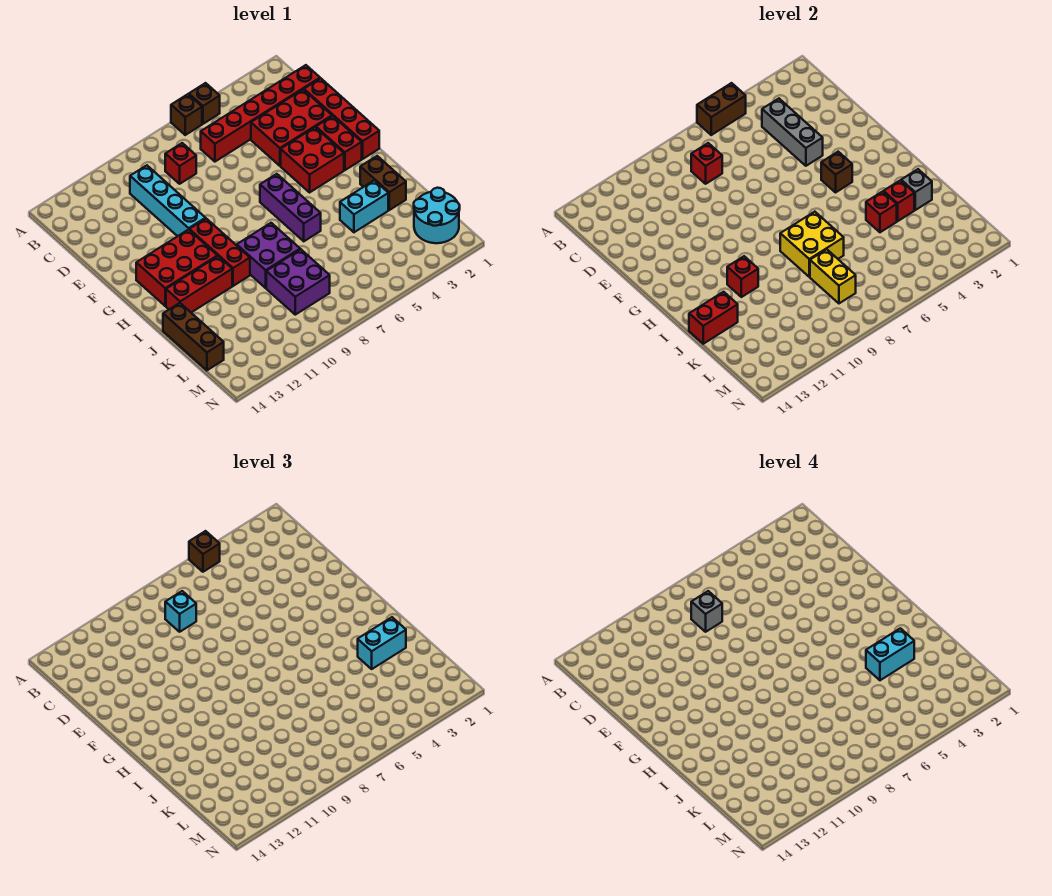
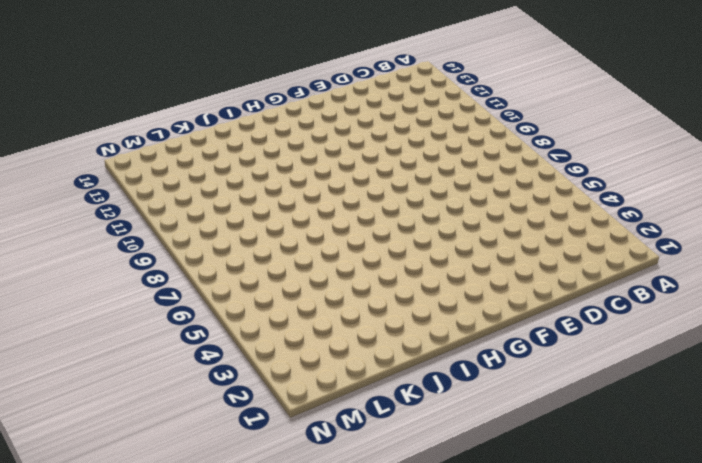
none -> brown 1x1 brick [189,83,220,124]
none -> brown 1x1 brick [171,94,202,135]
none -> red 1x6 brick [201,65,320,162]
none -> red 1x1 brick [165,143,196,184]

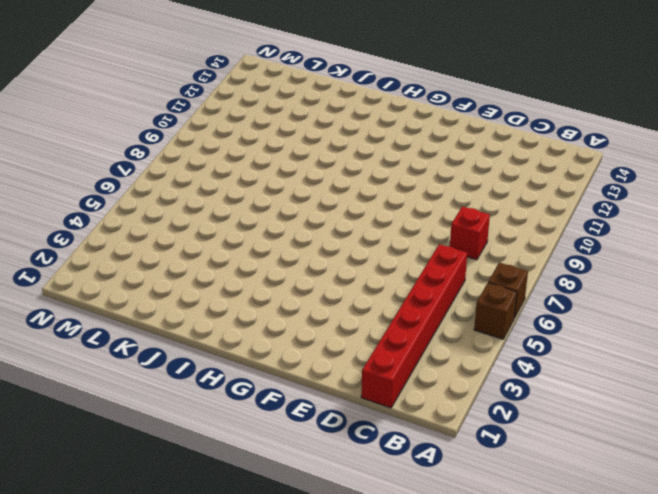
none -> cyan 1x4 brick [130,165,206,236]
none -> red 1x4 brick [304,78,379,159]
none -> red 2x3 brick [251,90,332,166]
none -> red 1x2 brick [316,116,362,170]

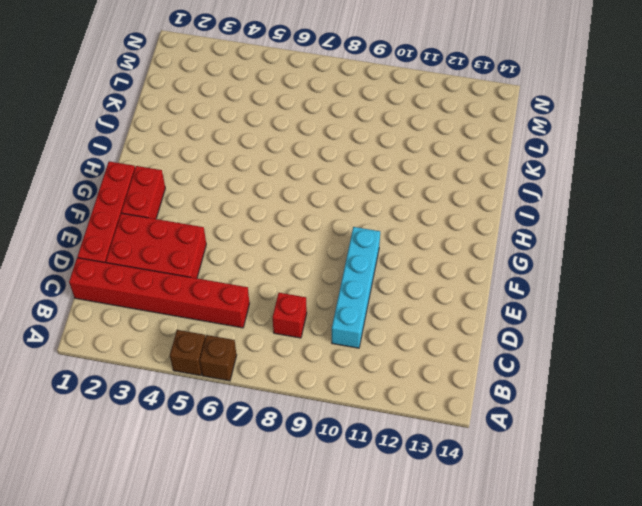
none -> red 2x2 brick [281,127,344,192]
none -> purple 1x3 brick [260,174,321,241]
none -> red 1x3 brick [189,219,250,286]
none -> red 2x3 brick [136,229,217,306]

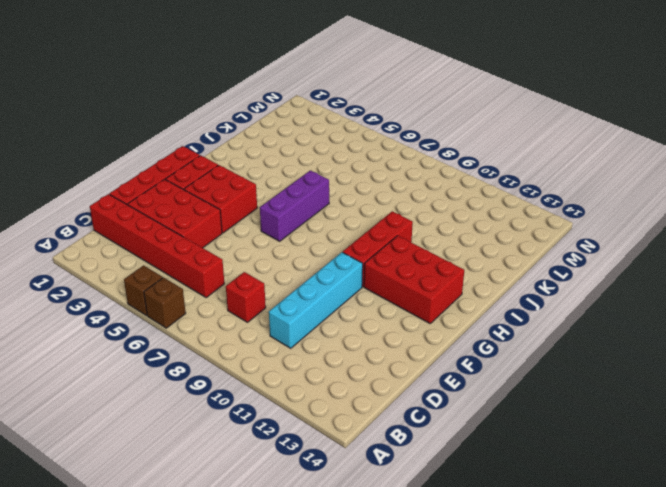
none -> brown 1x2 brick [360,156,406,210]
none -> purple 2x2 brick [237,223,300,288]
none -> red 1x3 brick [166,256,232,312]
none -> cyan 1x2 brick [340,180,388,232]

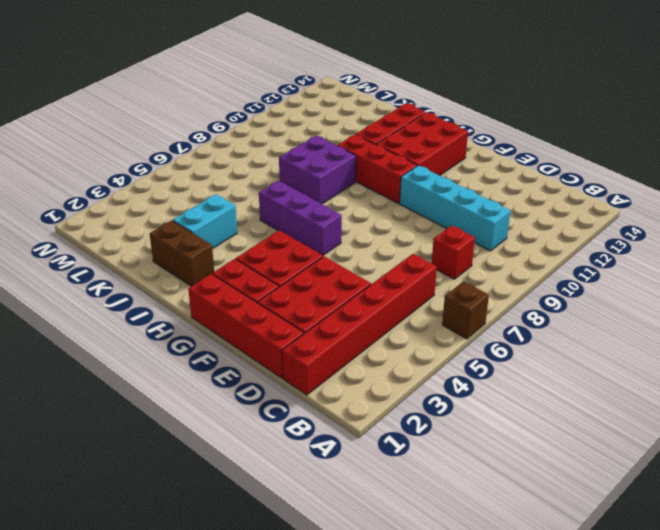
none -> brown 1x1 brick [189,83,220,124]
none -> brown 1x3 brick [163,303,224,370]
none -> purple 2x2 brick [266,249,330,315]
none -> cyan 2x2 round brick [414,188,460,243]

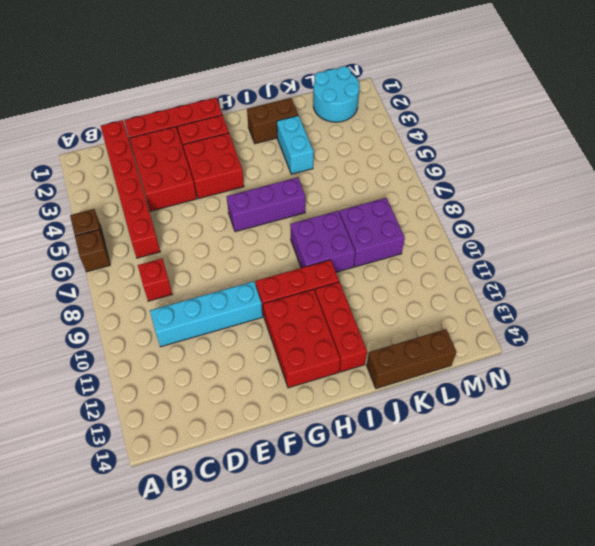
none -> brown 1x2 brick [697,83,746,135]
none -> grey 1x3 brick [762,99,823,166]
none -> red 1x1 brick [691,143,722,184]
none -> brown 1x1 brick [821,152,852,192]

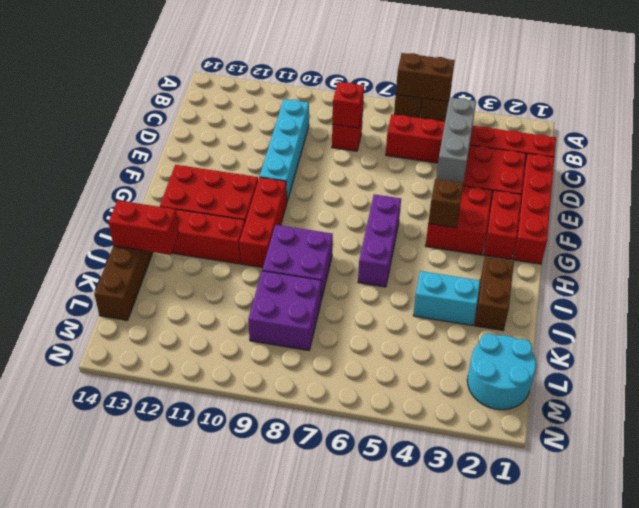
none -> yellow 2x2 brick [780,212,844,277]
none -> red 1x1 brick [727,256,758,297]
none -> grey 1x1 brick [901,169,932,210]
none -> red 1x1 brick [884,180,914,221]

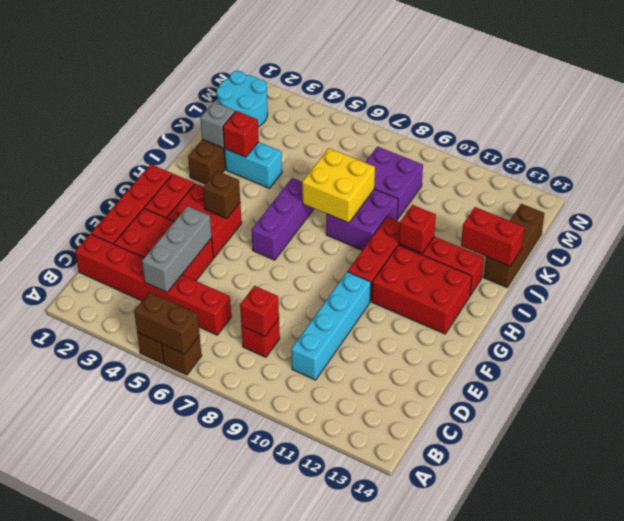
none -> red 1x1 brick [866,191,897,232]
none -> yellow 1x2 brick [810,249,856,303]
none -> brown 1x1 brick [189,531,220,572]
none -> cyan 1x1 brick [165,591,196,632]

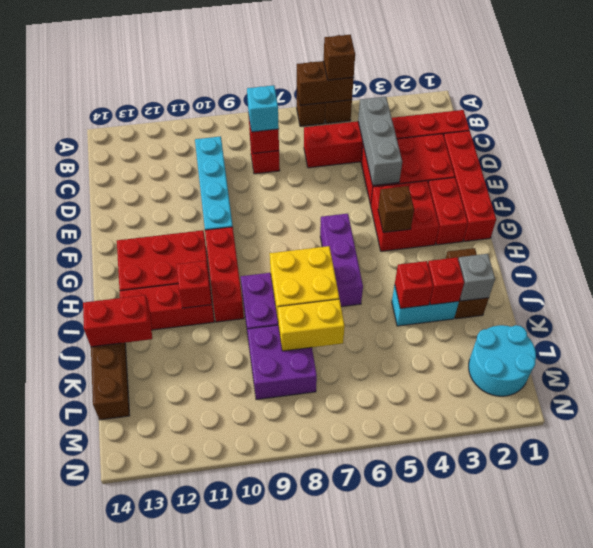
yellow 1x2 brick [278,299,345,351] -> yellow 1x2 brick turned to [810,249,856,303]
none -> cyan 1x2 brick [358,617,406,669]
none -> grey 1x1 brick [691,591,722,632]
none -> cyan 1x2 brick [866,628,914,680]

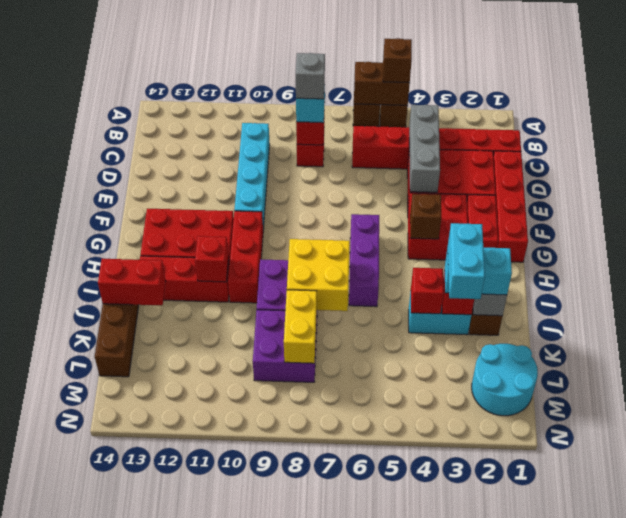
cyan 1x2 brick [448,223,485,299] -> cyan 1x2 brick turned to [866,628,914,680]

